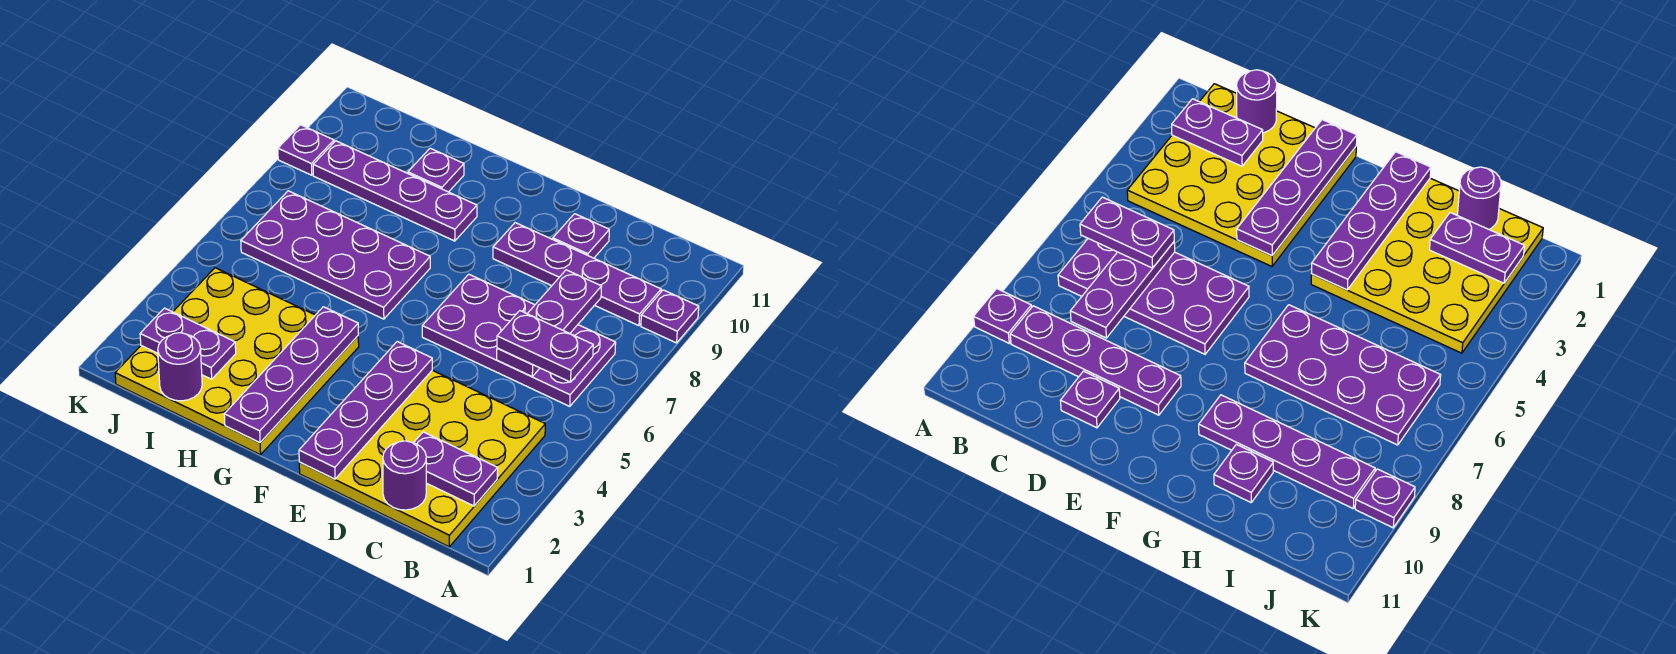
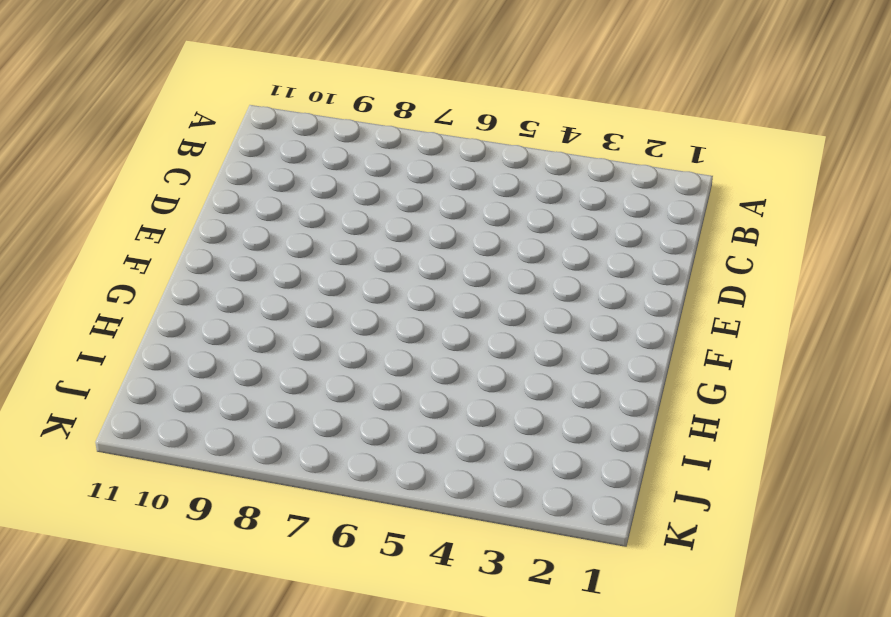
none -> purple 1x1 plate [641,290,699,343]
none -> yellow 4x4 plate [299,370,545,547]
none -> purple 2x4 plate [422,274,616,406]

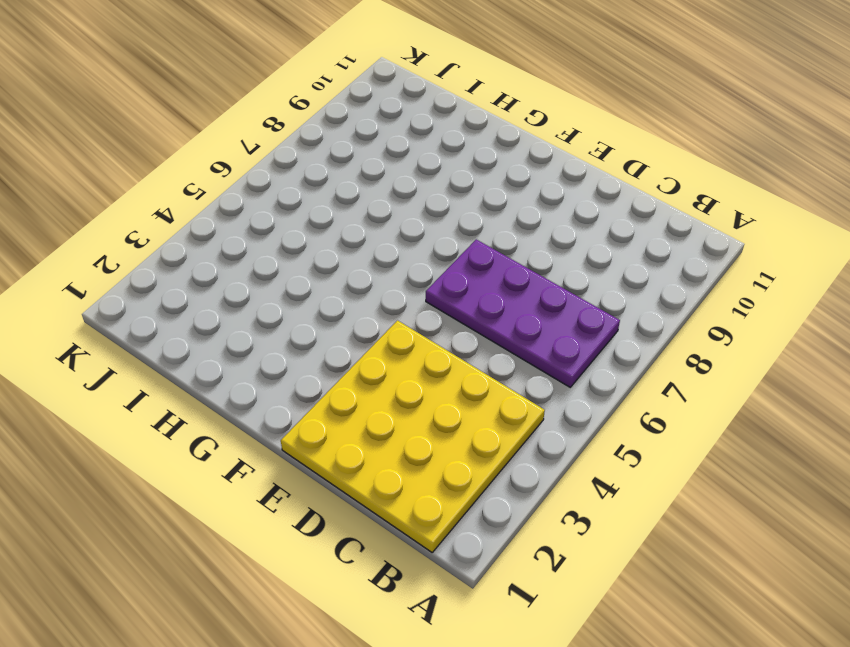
none -> purple 1x1 plate [641,290,699,343]
none -> purple 1x4 plate [493,223,661,326]
none -> purple 1x1 plate [553,214,609,258]

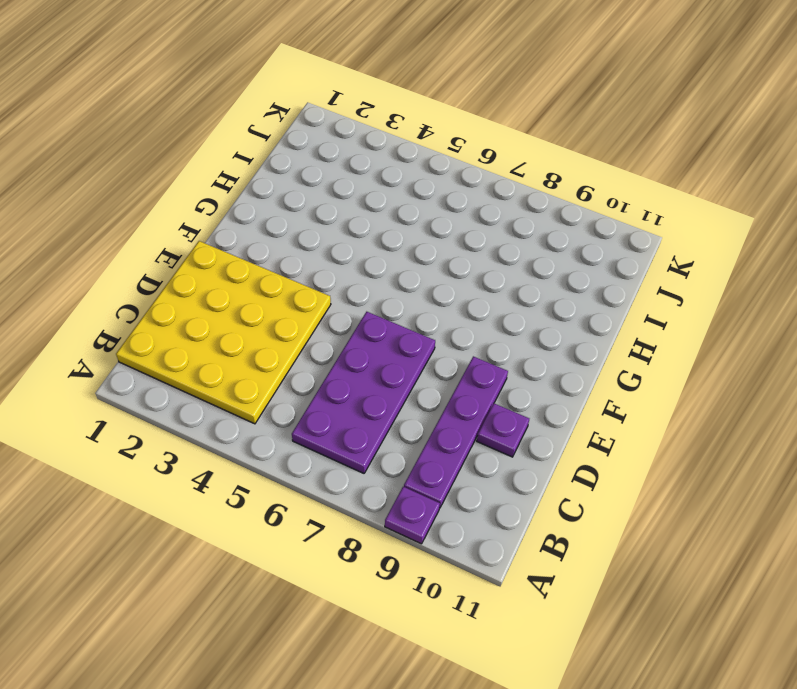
none -> yellow 4x4 plate [115,268,359,455]
none -> purple 2x4 plate [241,191,430,319]
none -> purple 1x4 plate [313,141,477,241]

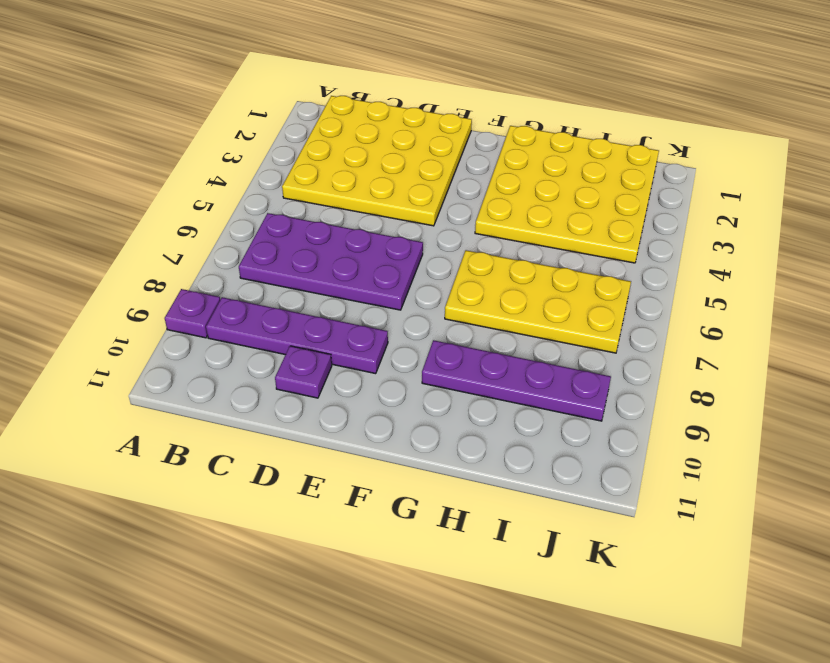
yellow 2x4 plate [445,250,631,353] -> purple 2x4 plate [241,191,430,319]
none -> purple 1x1 plate [408,148,464,192]
none -> purple 1x1 plate [278,125,334,175]
none -> purple 1x2 plate [414,432,498,506]

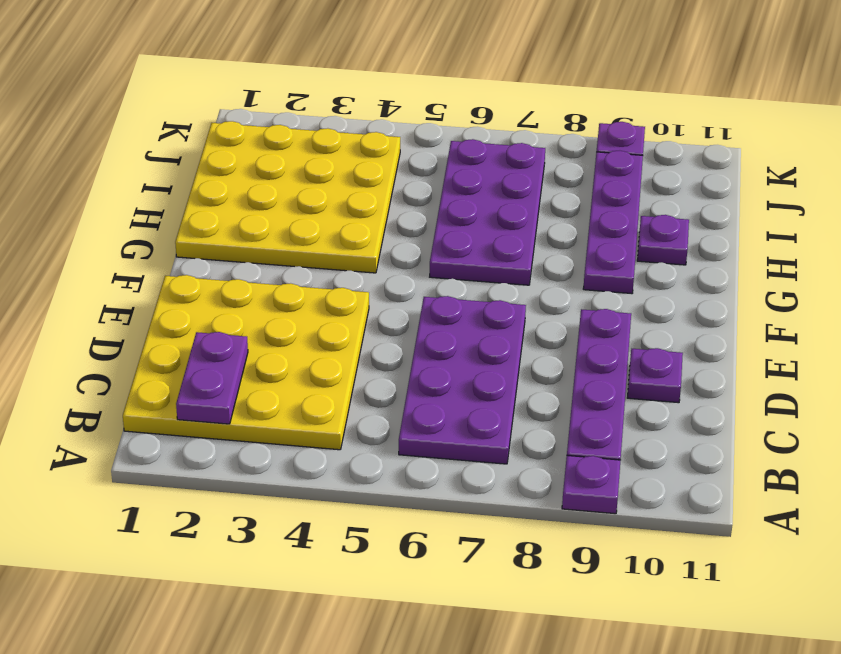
none -> purple 1x1 round brick [383,441,426,510]
none -> purple 1x3 plate [497,270,602,377]
none -> purple 1x4 plate [299,342,432,479]

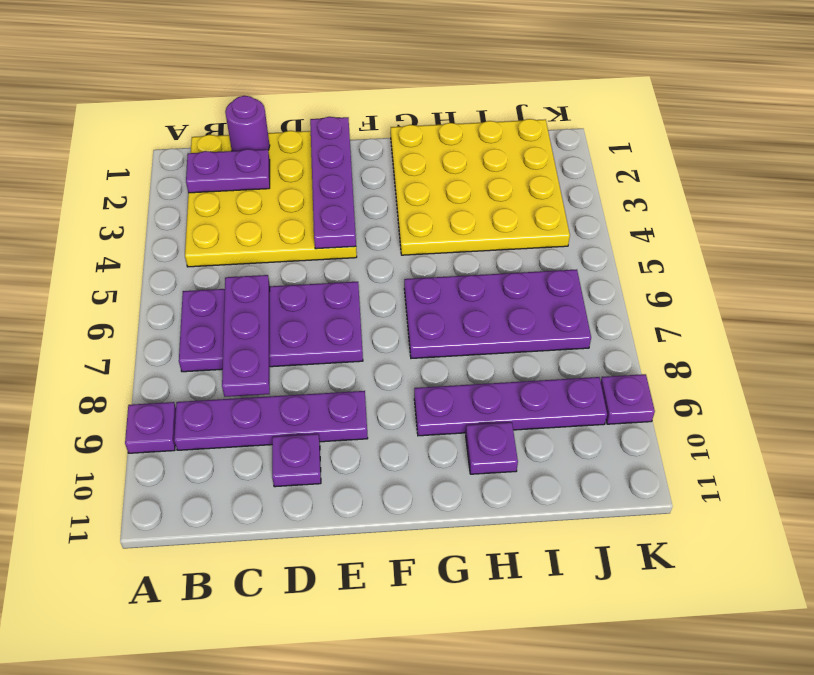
none -> purple 1x4 plate [224,307,358,442]
none -> purple 1x1 round brick [158,333,202,401]
none -> purple 1x2 plate [140,308,236,379]

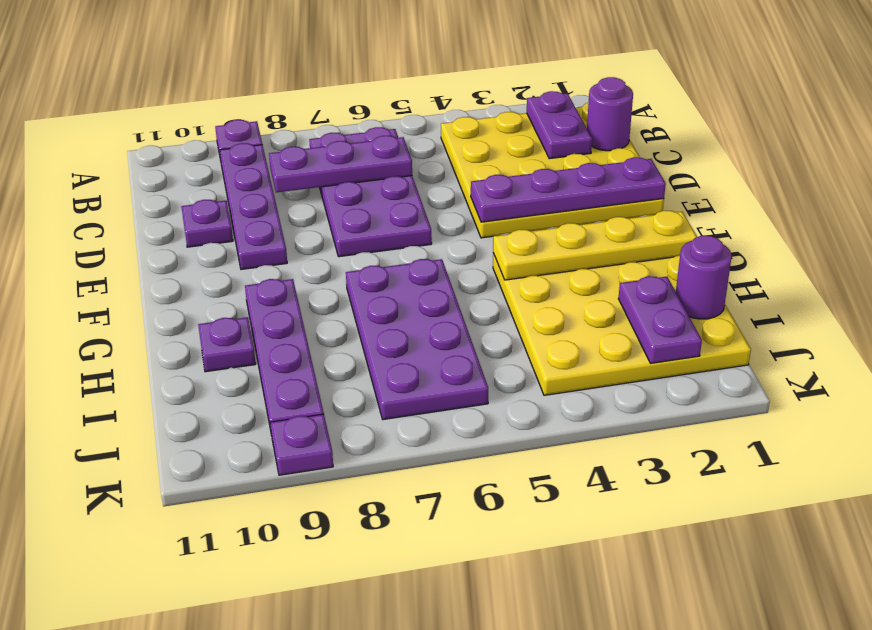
yellow 1x4 plate [493,211,697,280] -> purple 1x4 plate [224,307,358,442]
none -> purple 1x2 plate [497,311,593,382]

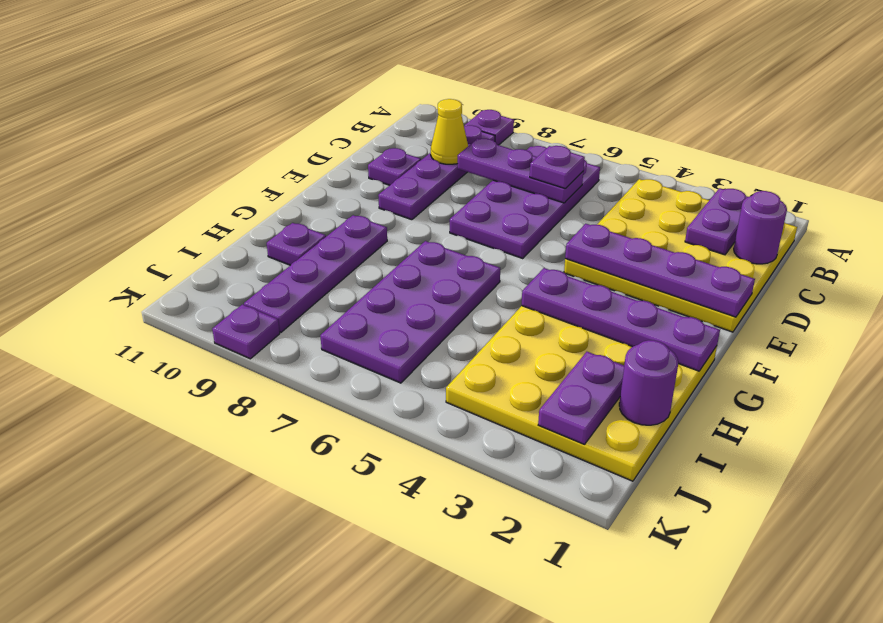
purple 1x1 plate [530,146,585,189] -> purple 1x2 plate [497,311,593,382]
yellow 1x1 cone [431,99,468,164] -> none

